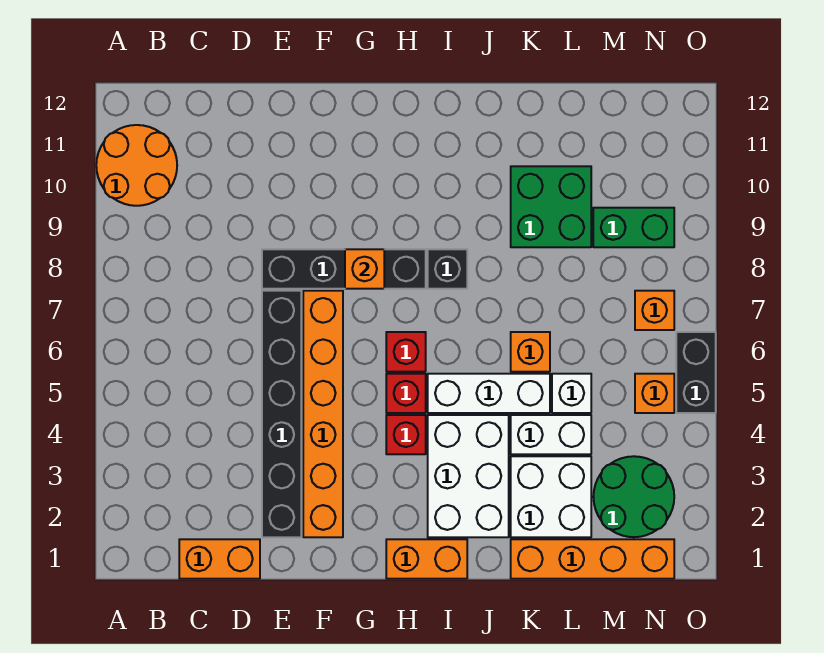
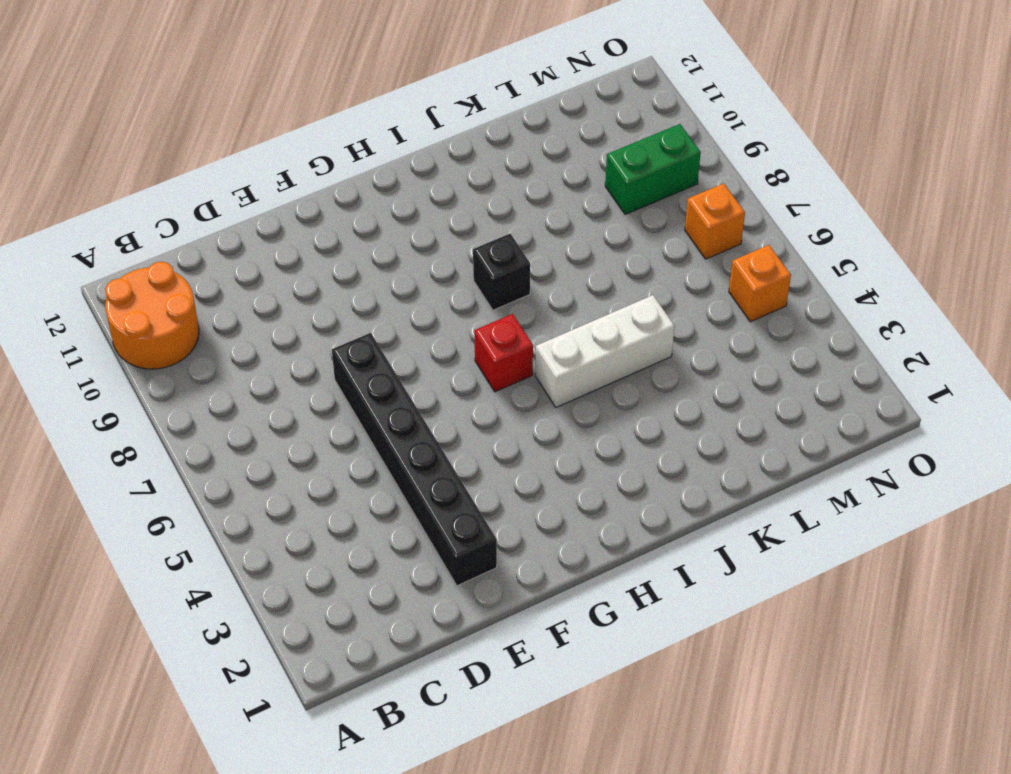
none -> orange 1x2 brick [179,539,260,579]
none -> black 1x4 brick [262,249,426,289]
none -> orange 1x6 brick [303,291,343,537]

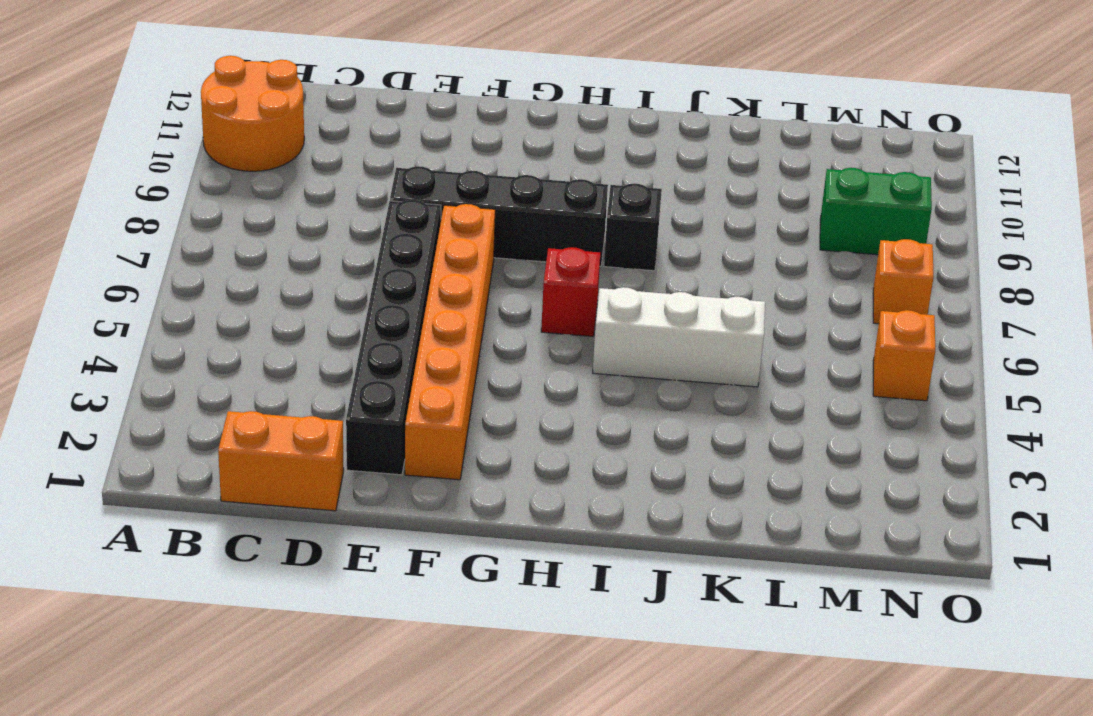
none -> orange 1x2 brick [386,539,467,579]
none -> red 1x1 brick [386,415,426,454]
none -> red 1x1 brick [386,374,426,413]

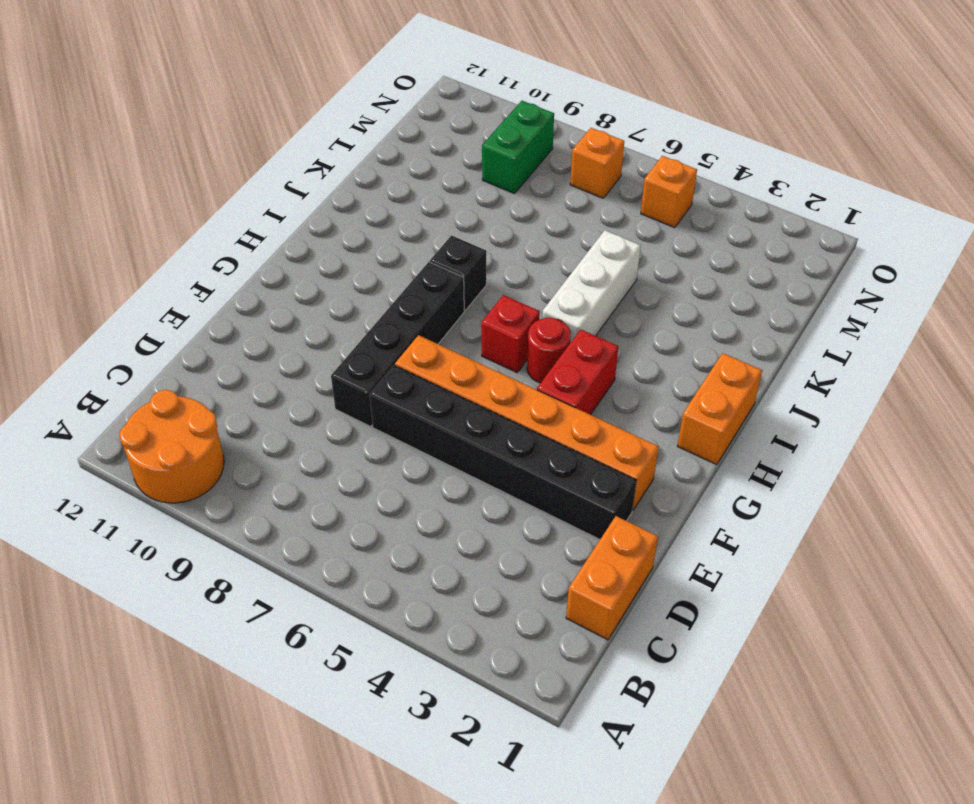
red 1x2 brick [537,330,618,415] -> red 1x1 brick [386,415,426,454]
red 1x1 round brick [527,318,571,383] -> red 1x1 brick [386,374,426,413]
none -> white 2x3 brick [428,415,509,537]
none -> orange 1x4 brick [511,539,674,579]
none -> white 2x2 brick [511,456,591,537]

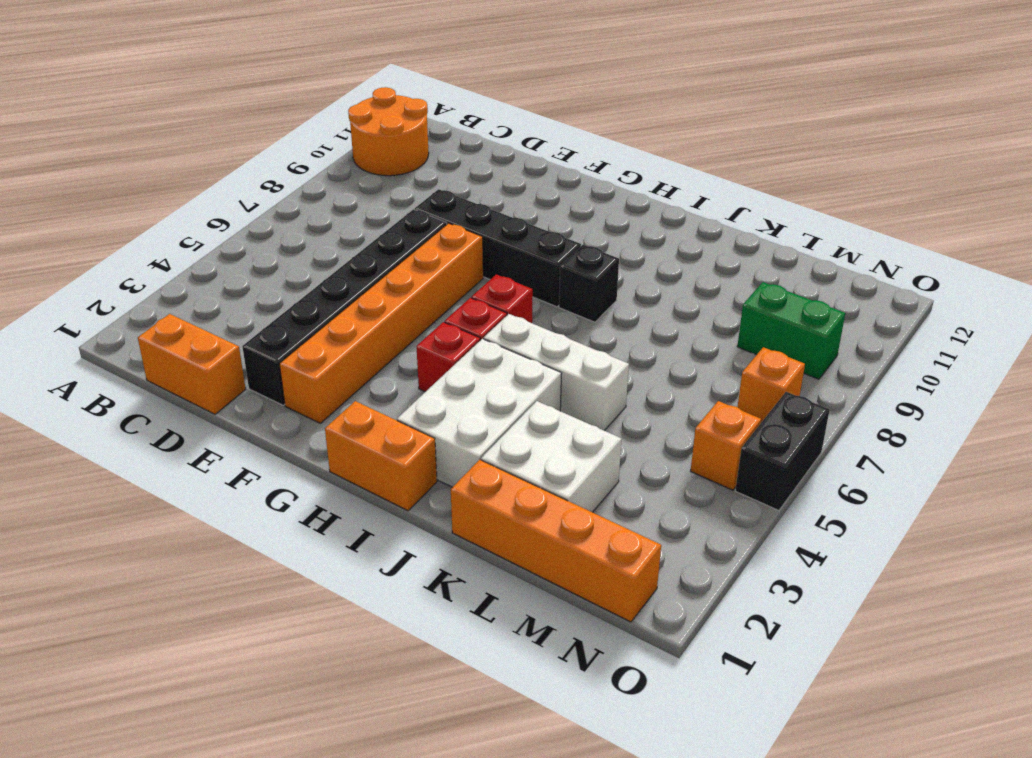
none -> white 1x2 brick [511,415,591,454]
none -> orange 1x1 brick [511,332,550,372]
none -> green 2x2 brick [511,166,591,247]

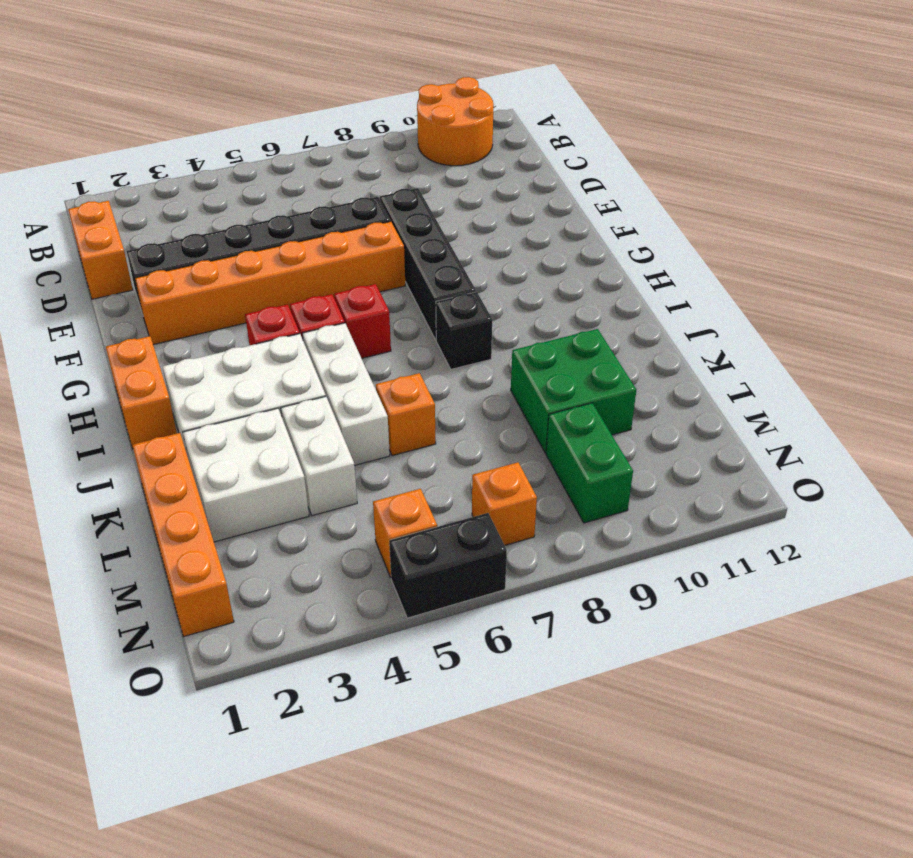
none -> white 1x1 brick [552,374,591,413]
none -> green 2x2 round brick [593,456,674,537]
none -> orange 1x1 brick [345,249,384,289]

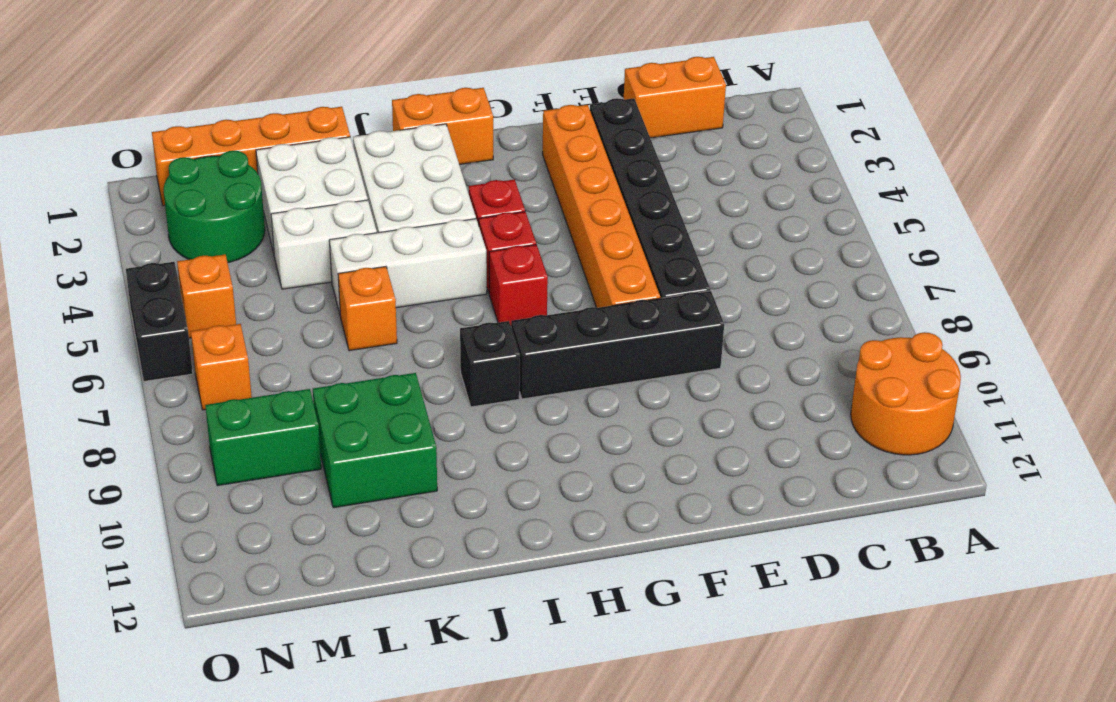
none -> white 1x1 brick [552,374,591,413]
none -> orange 1x1 brick [345,249,384,289]

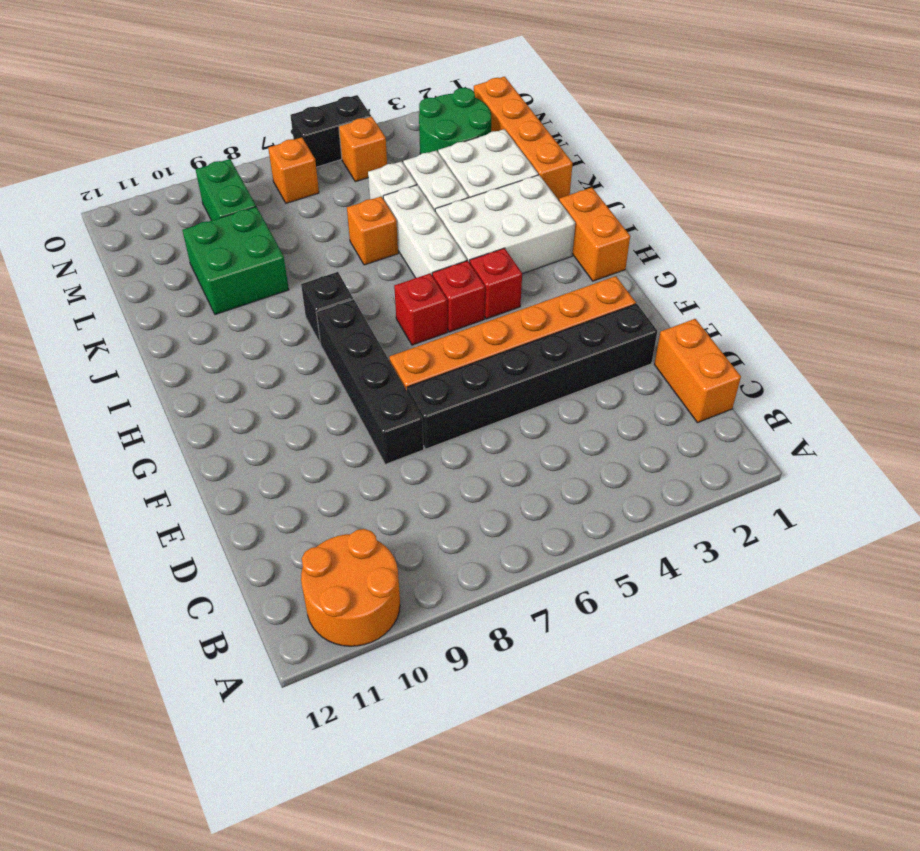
none -> orange 1x1 brick [345,249,384,289]

